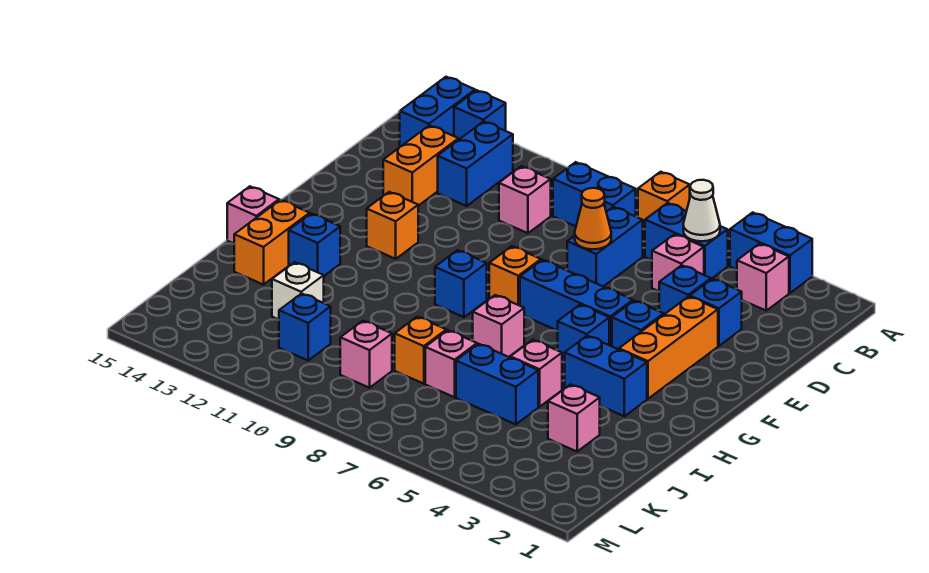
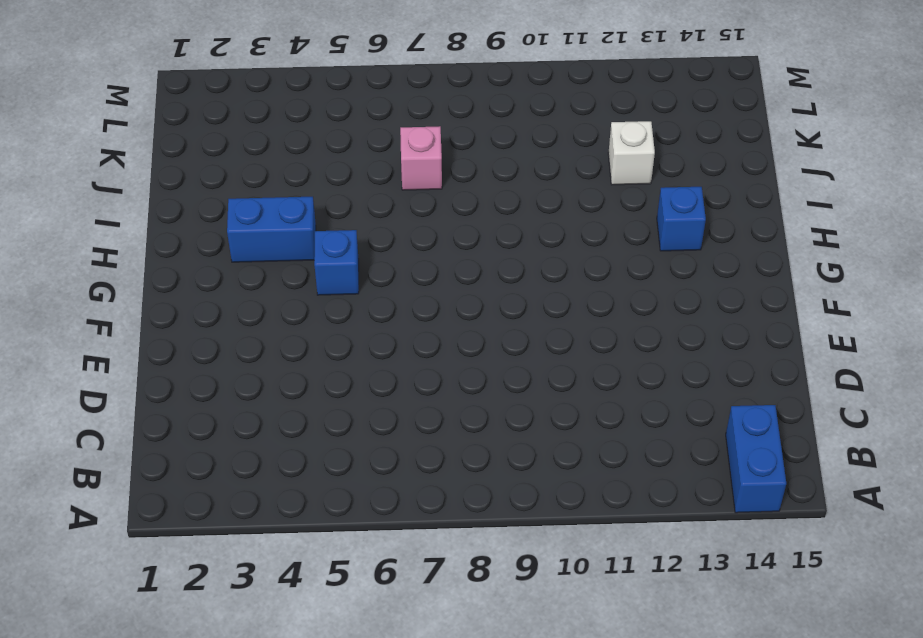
none -> blue 1x2 brick [730,212,812,293]
none -> orange 1x1 brick [638,172,690,229]
none -> blue 1x1 brick [454,90,506,139]
none -> pink 1x1 brick [737,244,789,310]

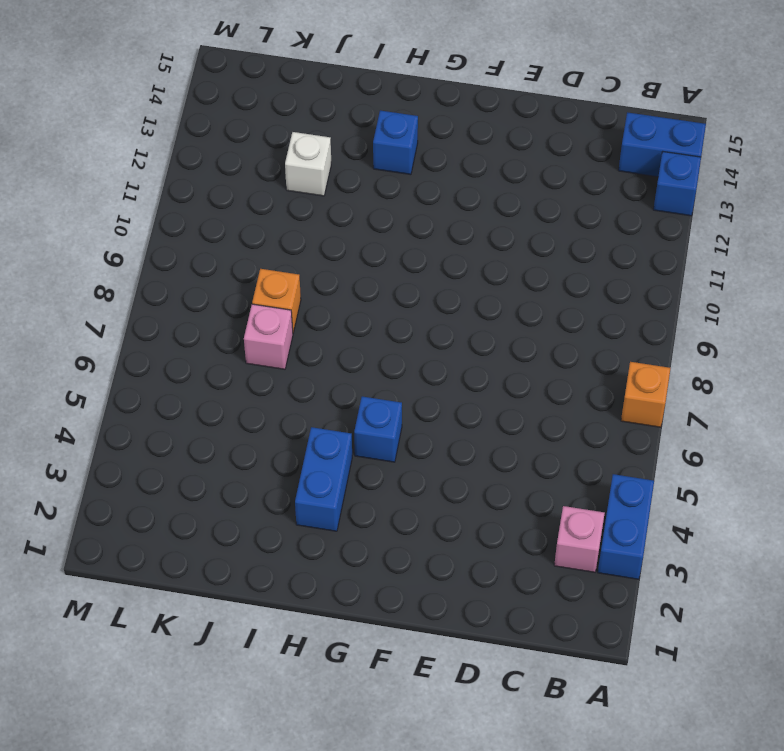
none -> blue 1x2 brick [645,203,728,279]
none -> blue 1x2 brick [553,162,636,226]
none -> blue 1x2 brick [438,121,513,206]
none -> pink 1x1 brick [652,234,704,291]

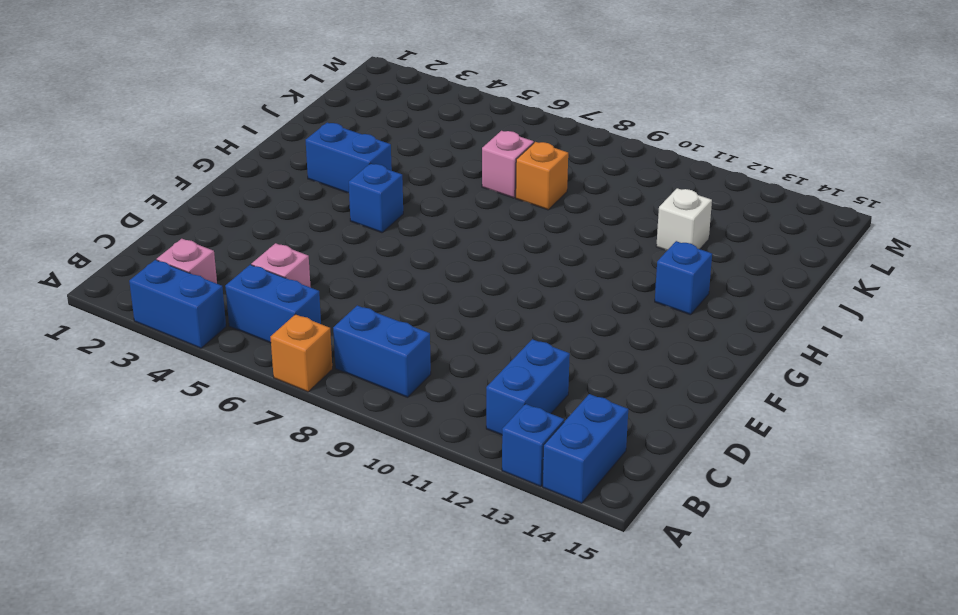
none -> blue 1x2 brick [567,207,643,287]
none -> pink 1x1 brick [499,166,551,233]
none -> orange 1x2 brick [383,125,459,206]
none -> blue 1x1 brick [690,279,742,346]

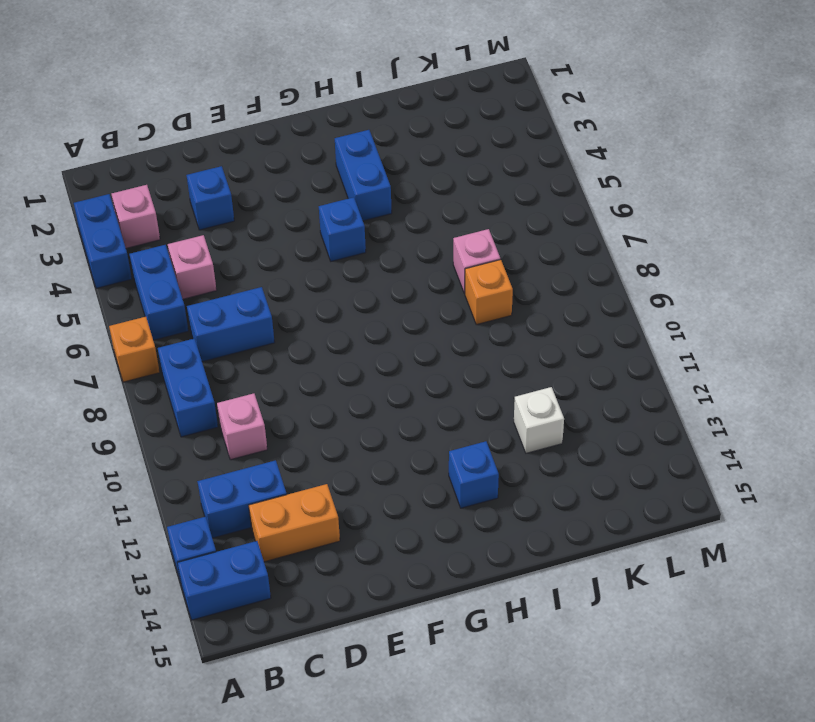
none -> blue 1x1 brick [659,265,711,314]
none -> orange 1x3 brick [619,296,718,399]
none -> blue 1x1 brick [612,301,664,350]
none -> blue 1x3 brick [520,260,633,346]

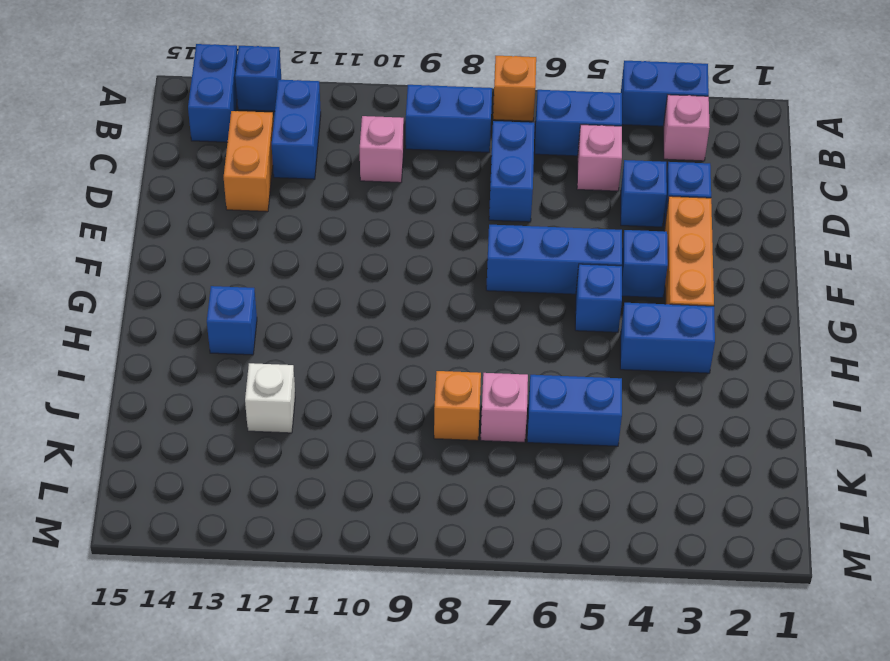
none -> orange 1x1 brick [489,246,541,306]
none -> orange 1x1 brick [367,192,418,259]
none -> blue 1x1 brick [435,250,487,317]
none -> pink 1x1 brick [473,295,524,357]

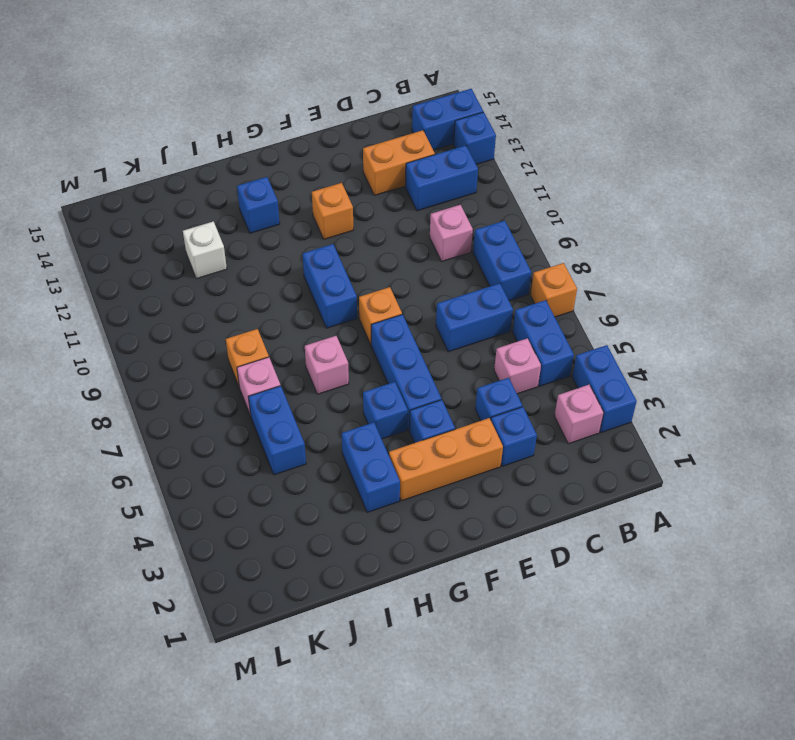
blue 1x2 brick [303,244,357,328] -> blue 1x1 brick [435,250,487,317]
none -> orange 1x2 brick [234,200,310,285]
none -> pink 1x1 brick [227,186,279,243]
none -> pink 1x1 brick [510,340,562,407]
none -> pink 1x1 brick [548,385,600,451]

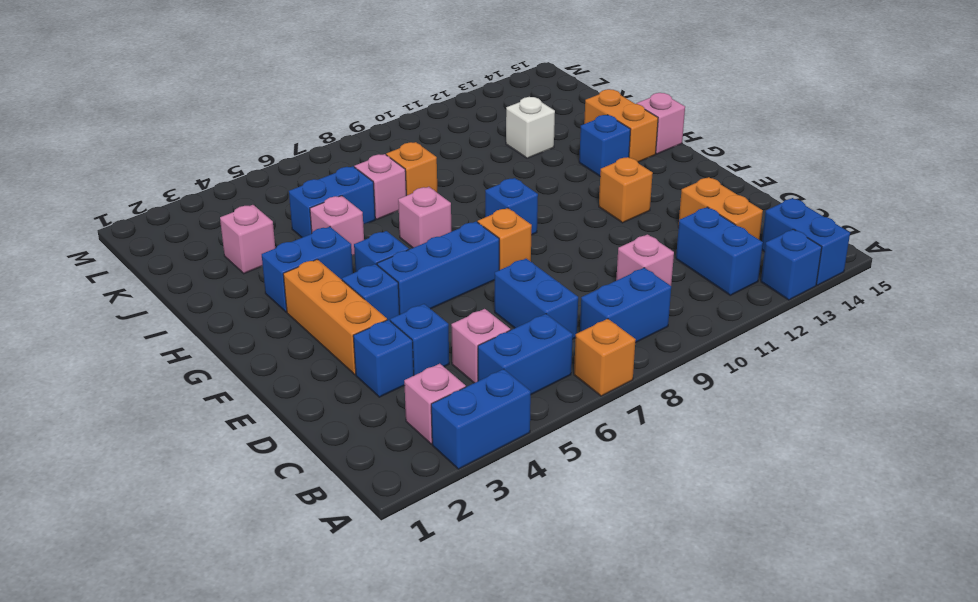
none -> pink 1x1 brick [340,321,392,388]
none -> blue 1x1 brick [279,293,331,360]
none -> white 1x1 cone [683,180,720,241]
none -> orange 1x1 cone [575,188,611,249]

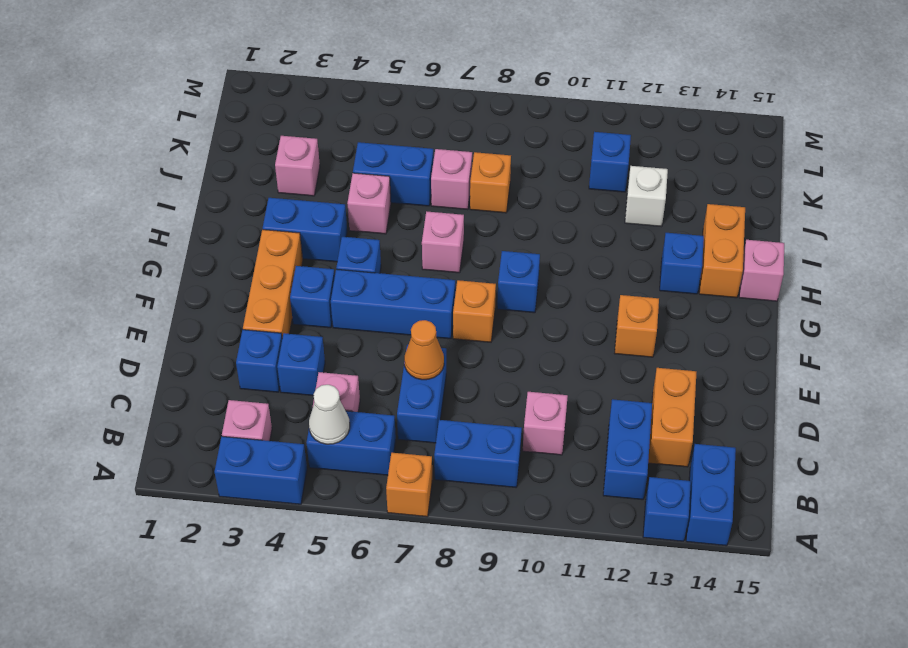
none -> pink 1x1 brick [340,321,392,388]

